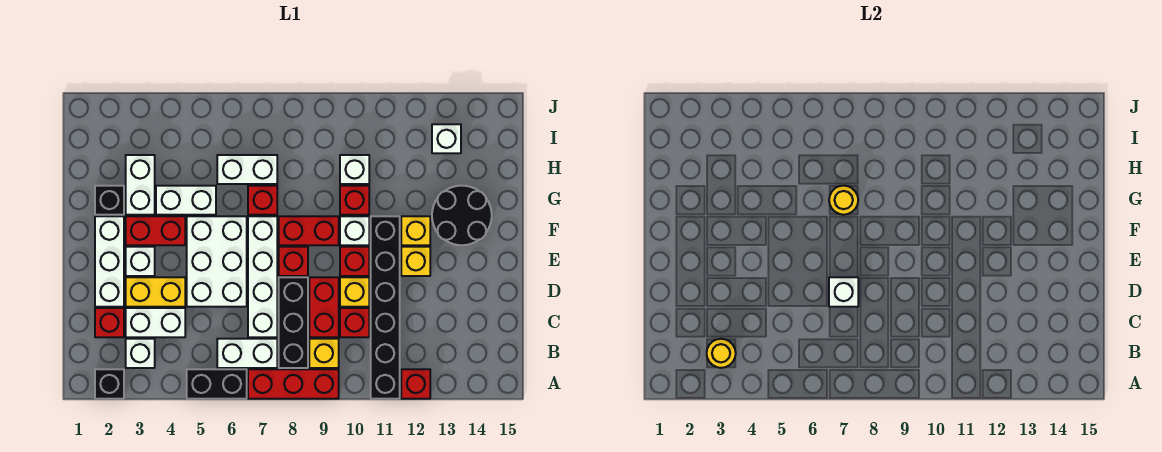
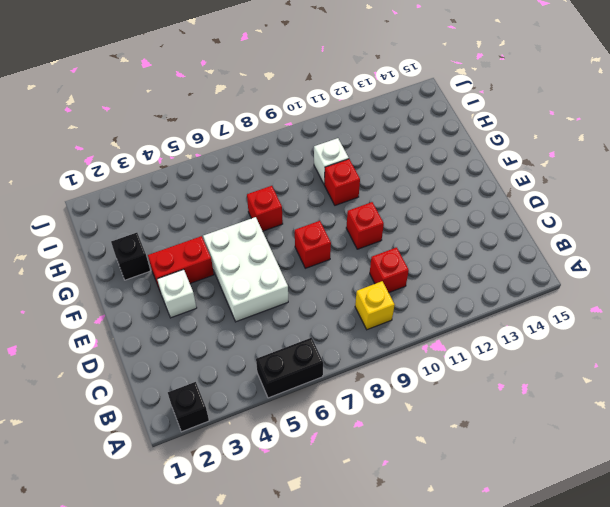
none -> red 1x3 brick [248,369,339,399]
none -> black 1x6 brick [371,216,400,399]
none -> red 1x1 brick [401,369,430,399]
none -> white 1x1 brick [126,339,155,368]

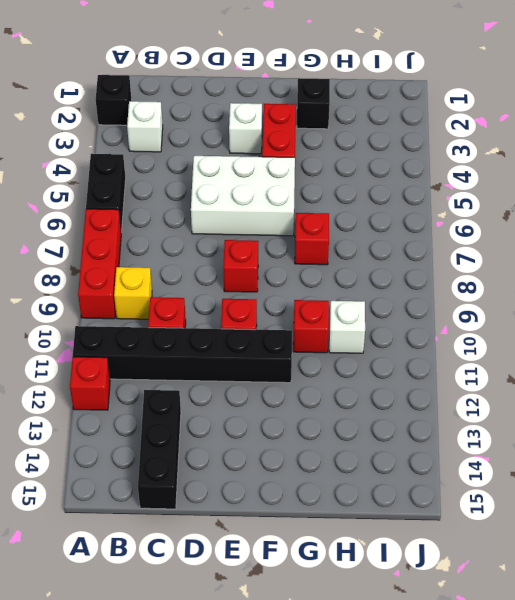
black 1x3 brick [138,390,181,509] -> black 1x3 brick turned to [279,277,308,368]
none -> white 1x2 brick [217,339,277,368]
none -> red 1x1 brick [95,308,124,337]
none -> white 1x2 brick [126,308,185,337]
none -> white 1x4 brick [248,216,277,337]

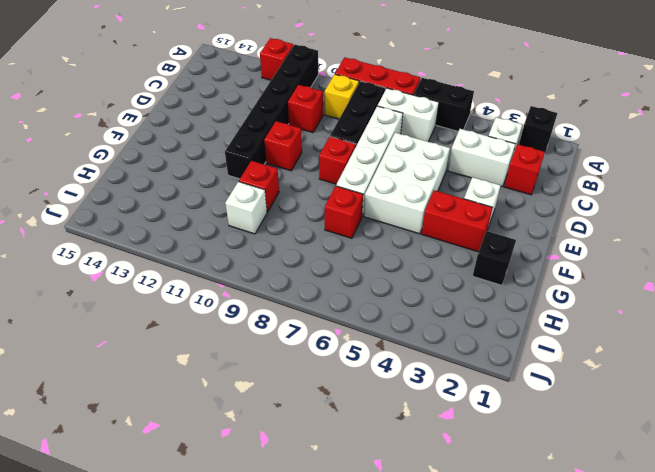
none -> red 1x2 brick [309,277,339,337]
none -> white 1x3 brick [95,216,124,307]
none -> yellow 1x2 brick [126,277,185,307]
none -> yellow 1x1 brick [340,277,369,307]

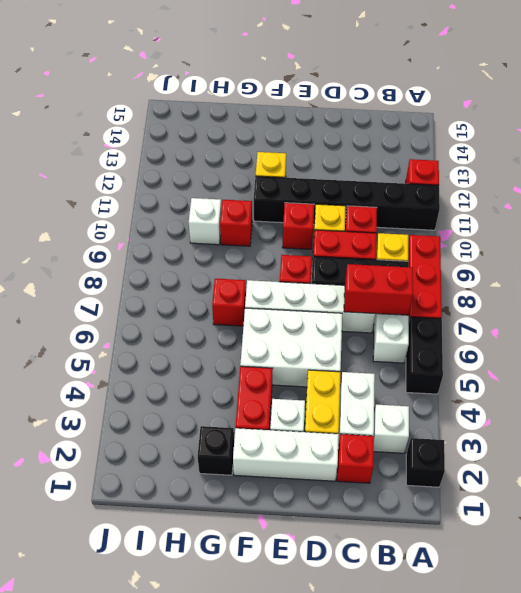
red 1x2 brick [344,264,413,315] -> red 1x2 brick turned to [279,216,339,245]
none -> yellow 1x1 brick [401,247,430,276]
none -> white 1x1 brick [340,216,369,245]
none -> black 2x2 round brick [432,186,492,245]
none -> white 1x2 brick [126,155,155,215]

